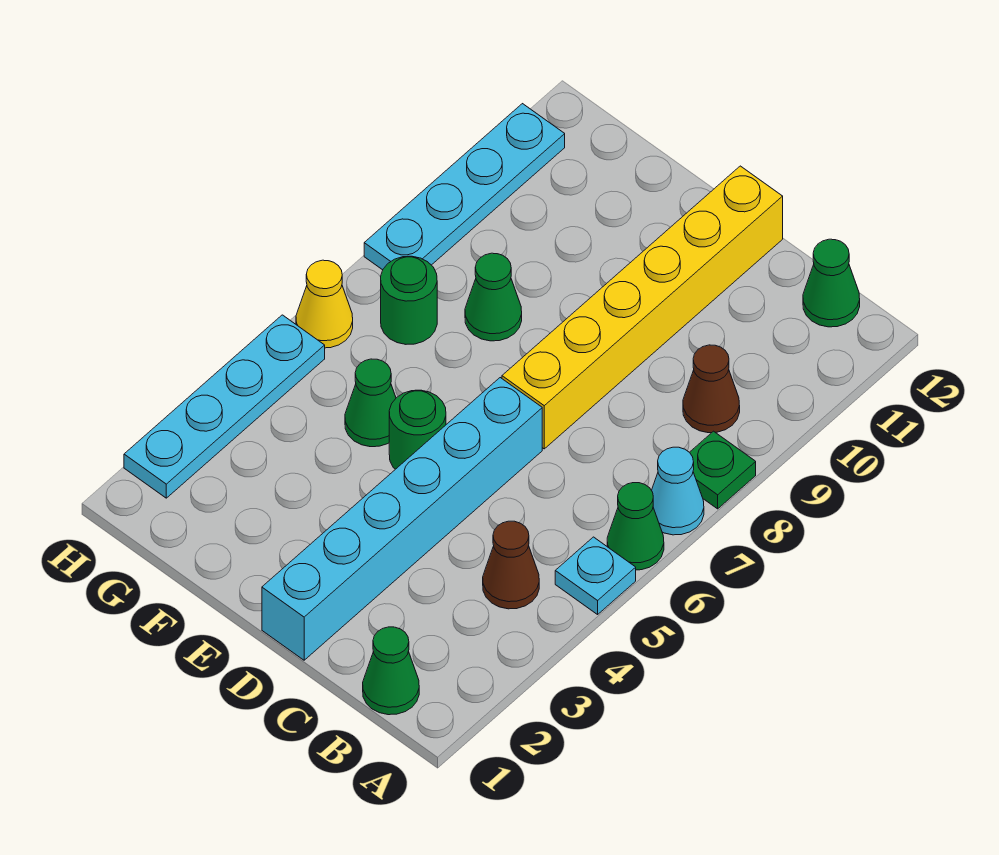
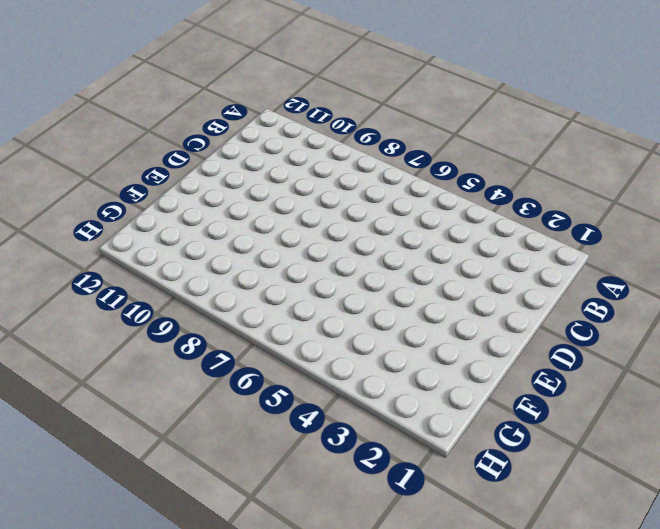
none -> cyan 1x1 plate [555,537,636,614]
none -> green 1x1 cone [607,483,664,570]
none -> cyan 1x1 cone [652,447,704,535]

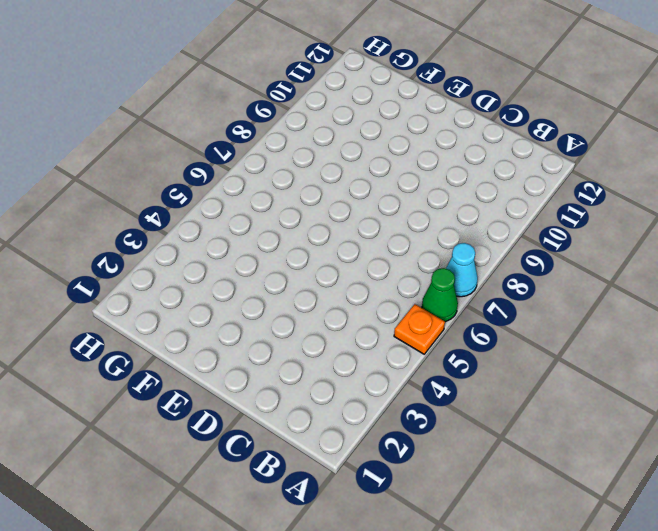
orange 1x1 plate [394,304,445,354] -> cyan 1x1 plate [555,537,636,614]
none -> green 1x1 plate [690,431,756,509]
none -> green 1x1 cone [363,627,419,715]
none -> brown 1x1 cone [483,521,539,609]

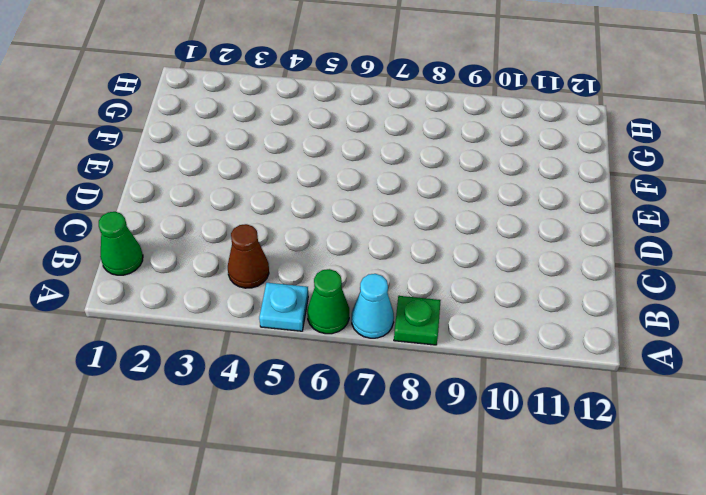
none -> brown 1x1 cone [683,345,740,433]
none -> green 1x1 cone [803,239,860,327]
none -> cyan 1x6 brick [262,378,542,660]

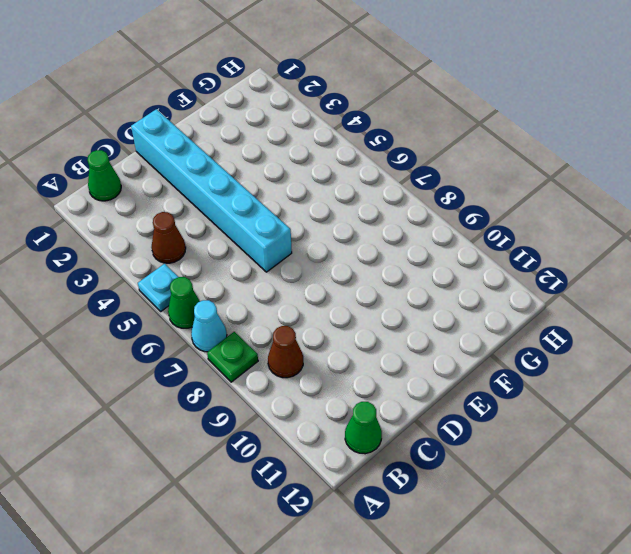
none -> yellow 1x6 brick [502,166,783,449]
none -> green 1x1 round brick [389,390,446,469]
none -> green 1x1 cone [345,359,396,447]

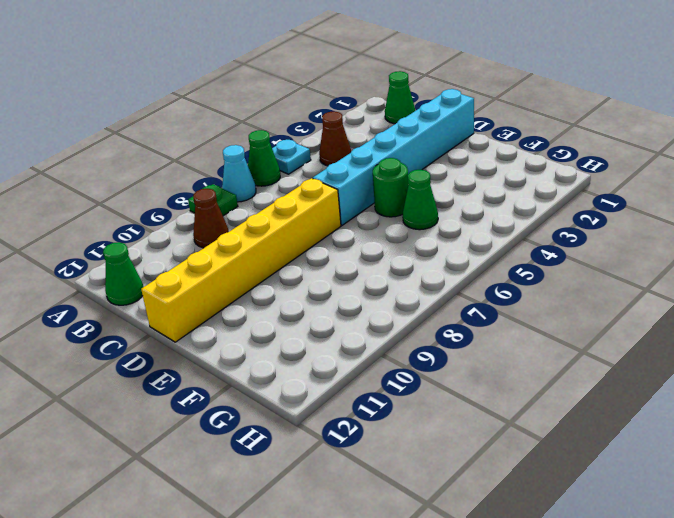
none -> green 1x1 cone [465,253,522,341]
none -> green 1x1 round brick [381,256,437,344]
none -> cyan 1x4 plate [124,315,325,498]

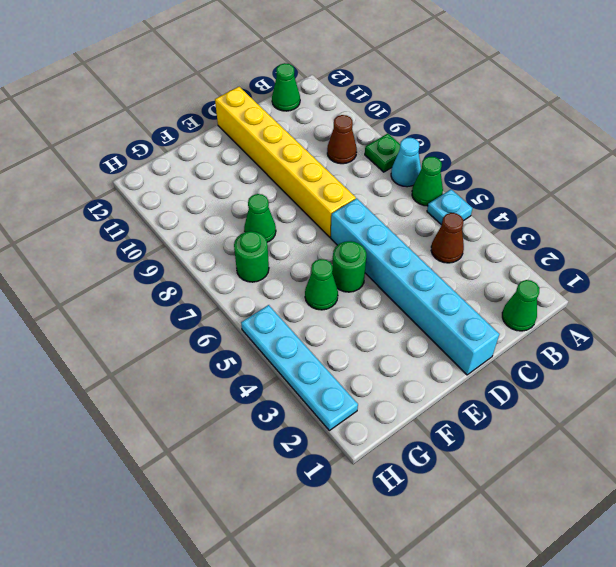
none -> yellow 1x1 cone [296,260,353,348]
none -> cyan 1x4 plate [364,104,565,270]

